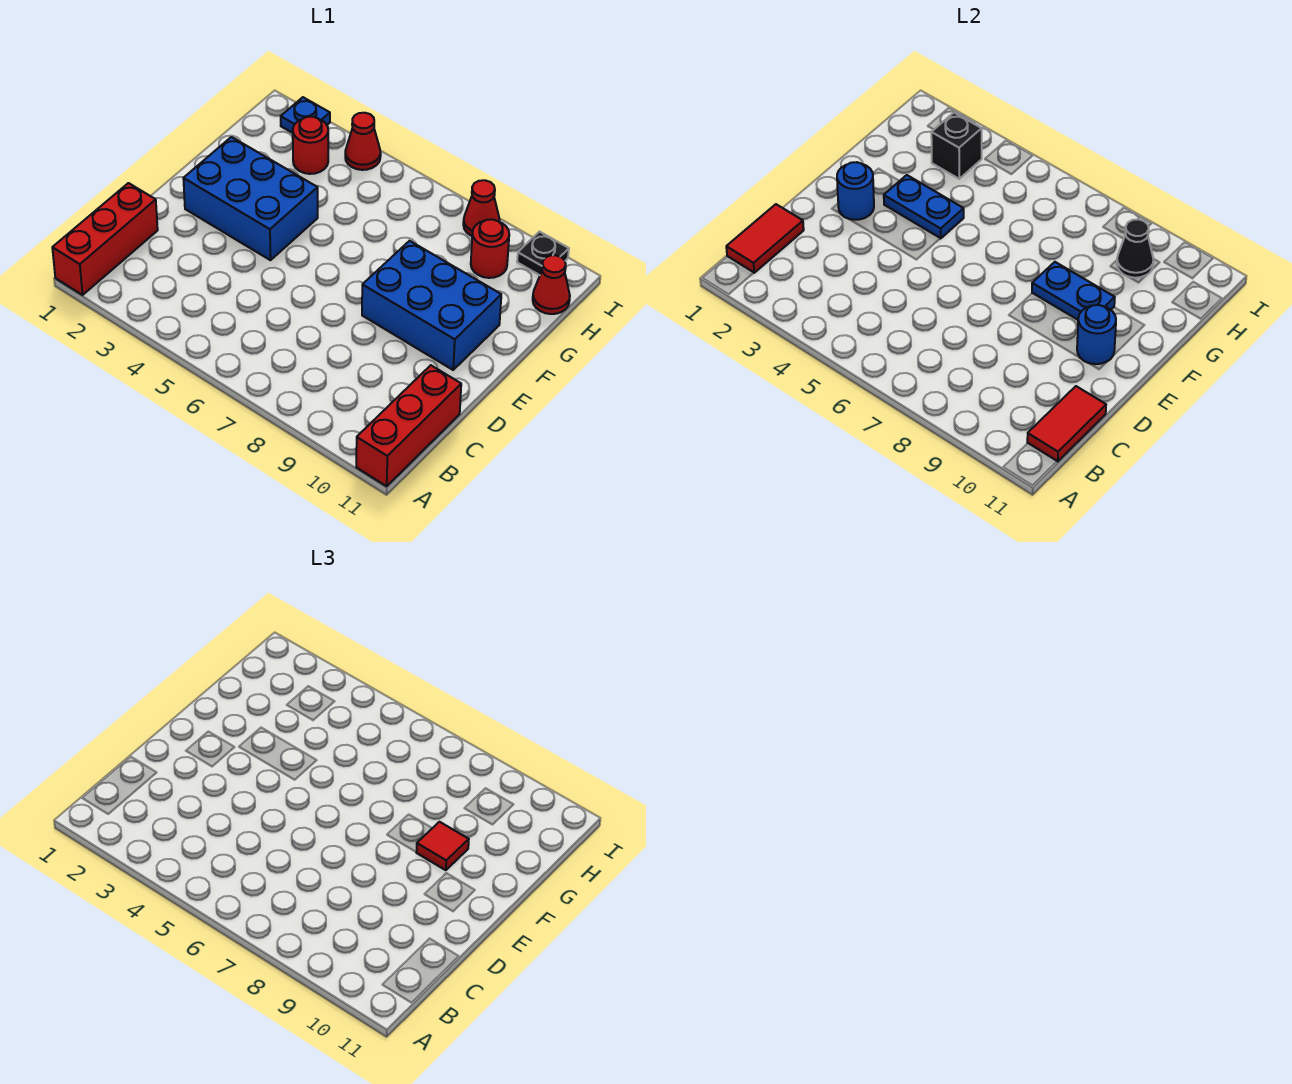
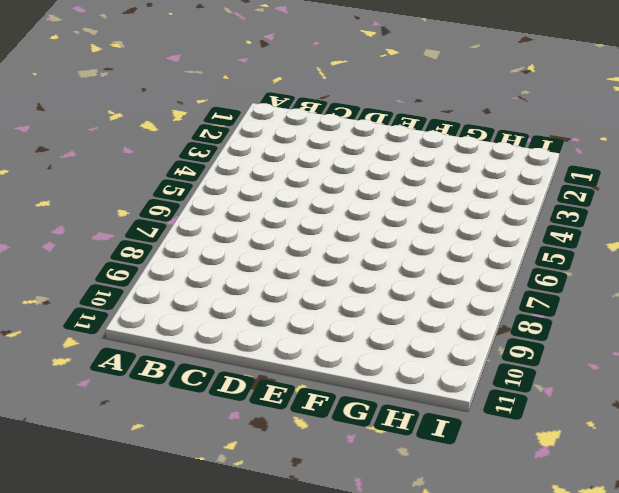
none -> red 1x3 brick [52,183,158,295]
none -> red 1x3 brick [356,365,461,486]
none -> blue 2x3 brick [183,137,318,260]

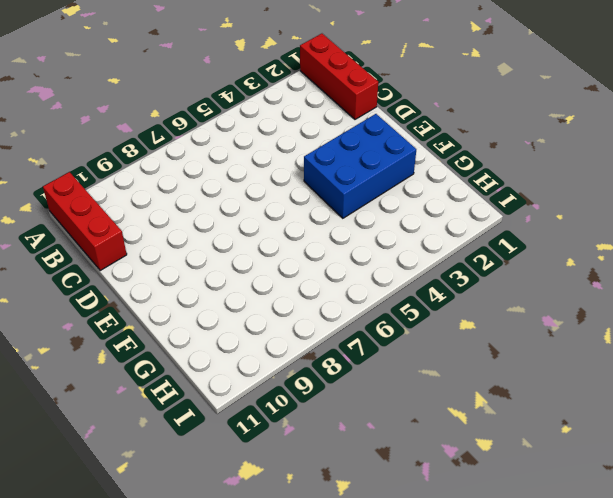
none -> blue 2x3 brick [362,241,501,370]
none -> red 1x1 round brick [293,117,328,174]
none -> red 1x1 round brick [471,219,509,278]

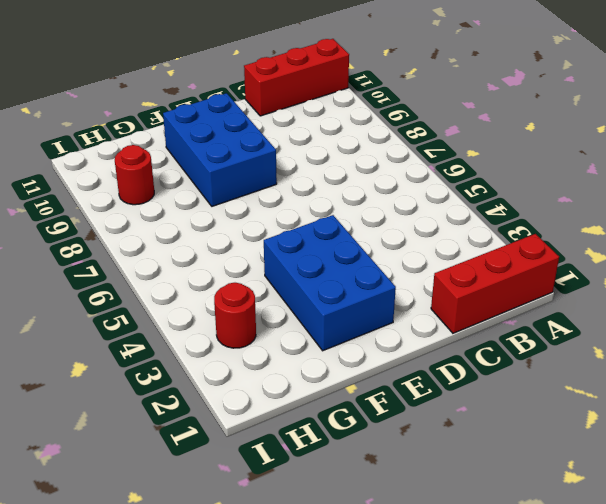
none -> red 1x1 cone [533,255,570,314]
none -> blue 1x1 plate [281,97,330,133]
none -> red 1x1 cone [345,113,381,170]

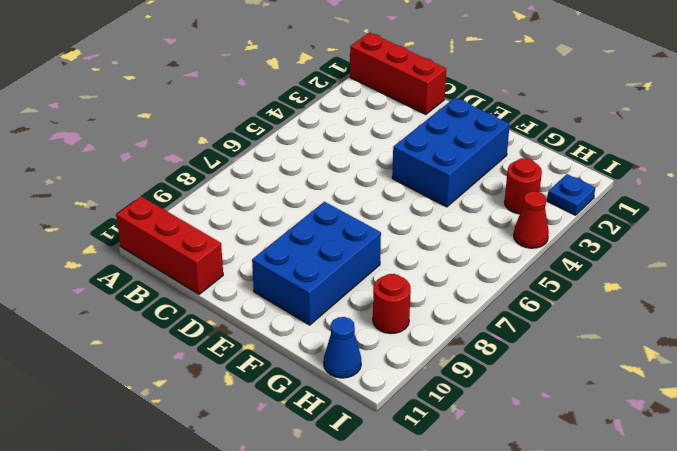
blue 1x1 cone [324,317,361,378] -> red 1x1 cone [533,255,570,314]
none -> red 1x1 cone [463,180,500,236]
none -> black 1x1 plate [517,232,569,275]
none -> red 1x2 tile [726,204,804,273]

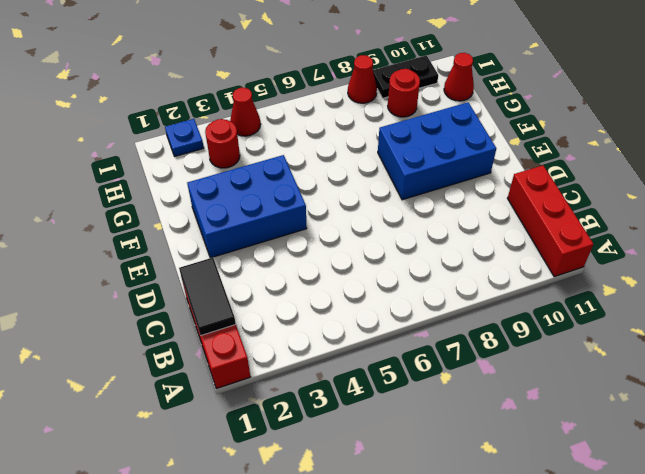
black 1x2 tile [179,257,236,335] -> red 1x2 tile [726,204,804,273]
black 1x2 plate [373,55,438,98] -> black 1x1 plate [517,232,569,275]
none -> red 1x2 tile [1027,386,1106,461]
none -> blue 1x1 round brick [837,162,874,220]
none -> blue 1x1 round brick [1077,305,1116,364]

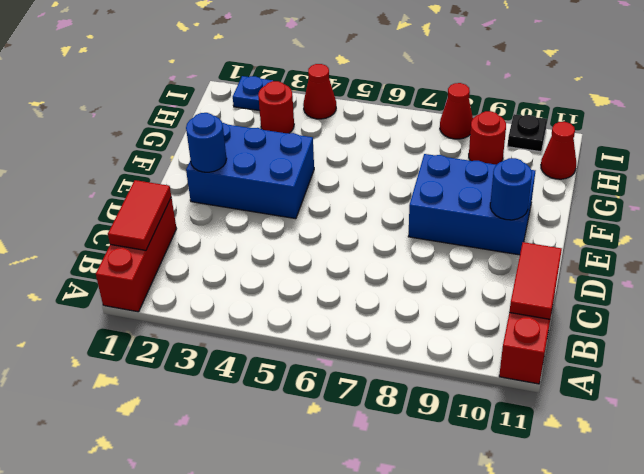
none -> blue 1x2 plate [884,175,964,239]
none -> blue 1x2 plate [1032,262,1115,320]
none -> black 1x1 brick [931,113,982,179]

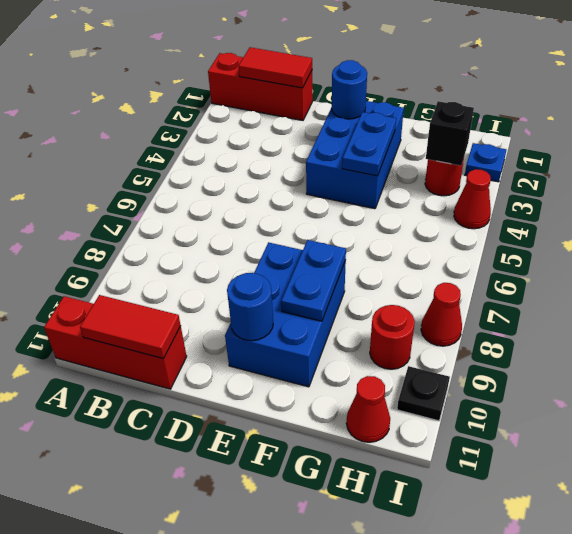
none -> black 1x1 cone [1117,219,1154,278]
none -> red 1x1 tile [416,822,469,870]

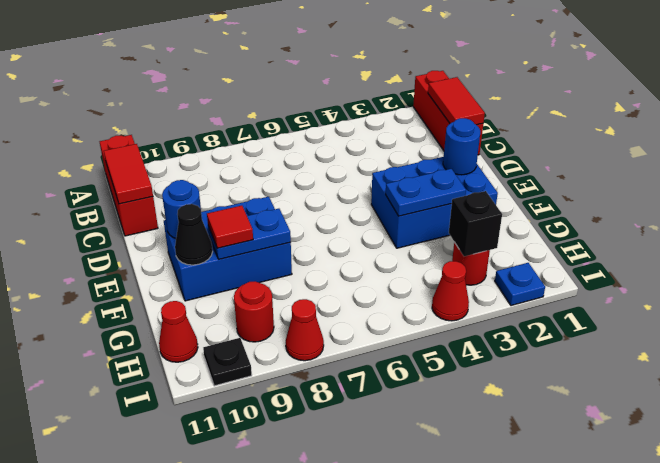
black 1x1 cone [175,204,213,265] -> black 1x1 cone moved to [1117,219,1154,278]

